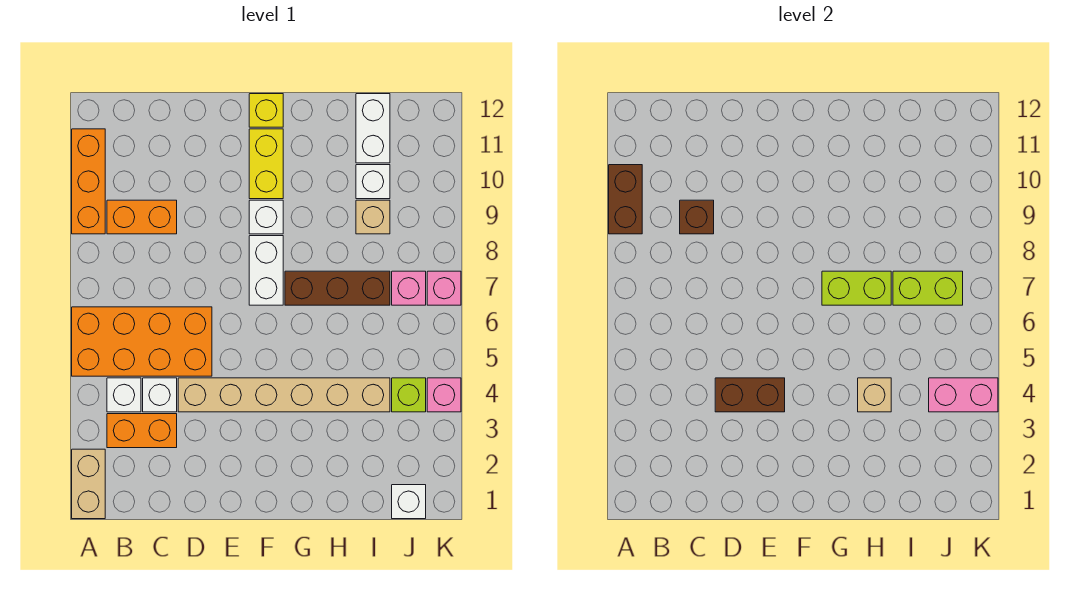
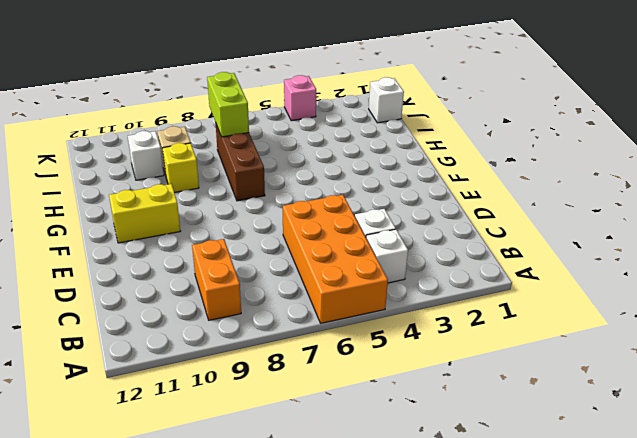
yellow 1x1 brick [162,143,199,192] -> yellow 1x1 brick moved to [249,94,283,127]
none -> tan 1x2 brick [72,449,105,519]
none -> orange 1x3 brick [72,129,105,234]
none -> orange 1x2 brick [107,414,177,448]

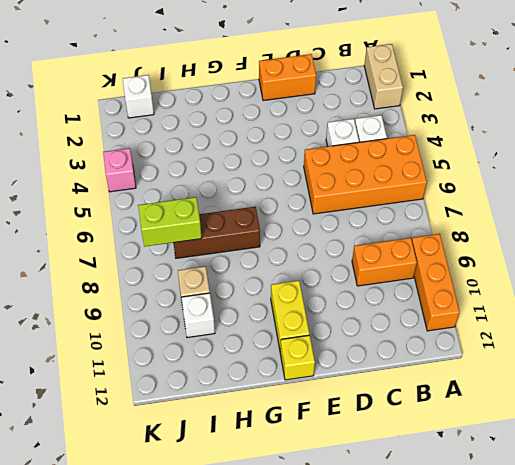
orange 1x2 brick [259,54,316,101] -> orange 1x2 brick moved to [107,414,177,448]
none -> tan 1x6 brick [178,378,390,412]
none -> white 1x2 brick [249,236,283,305]
none -> white 1x1 brick [249,200,283,234]

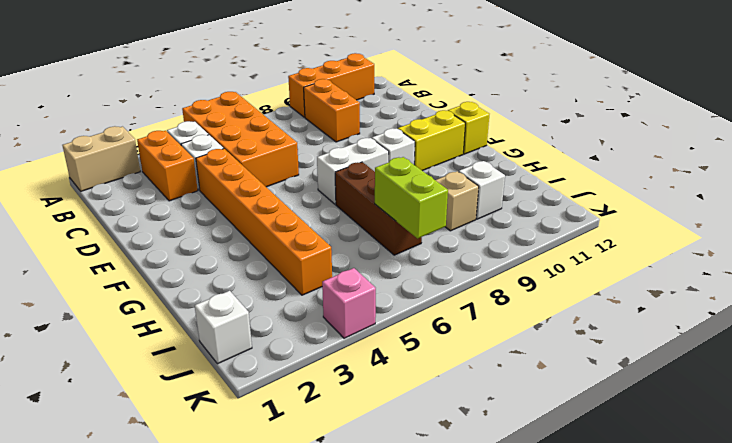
orange 1x6 brick [196,149,332,295] -> tan 1x6 brick [178,378,390,412]
none -> white 1x2 brick [356,94,390,163]
none -> lime 1x1 brick [392,378,426,412]
none -> pink 1x1 brick [392,271,426,305]

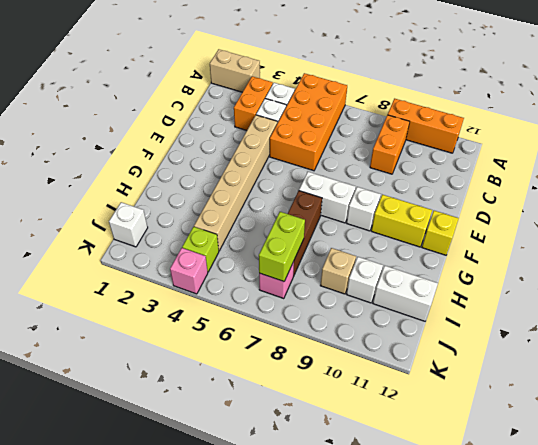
none -> pink 1x1 brick [427,271,461,305]
none -> brown 1x2 brick [609,165,642,234]
none -> brown 1x1 brick [680,200,714,234]

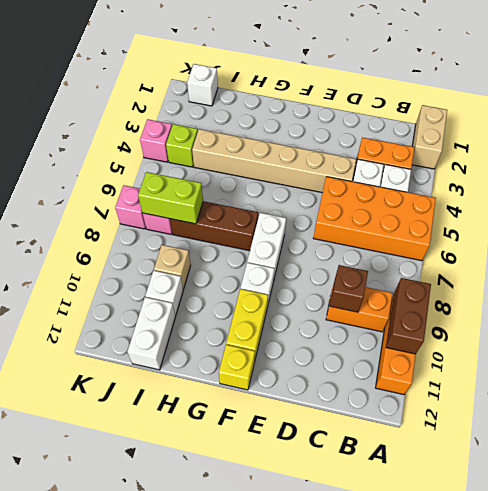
none -> brown 1x2 brick [715,378,785,412]
none -> lime 1x2 brick [822,271,891,305]
none -> tan 1x1 brick [858,378,891,412]

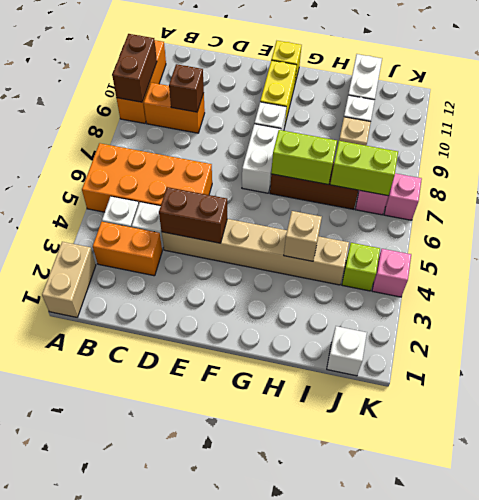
none -> pink 1x2 brick [929,378,998,412]

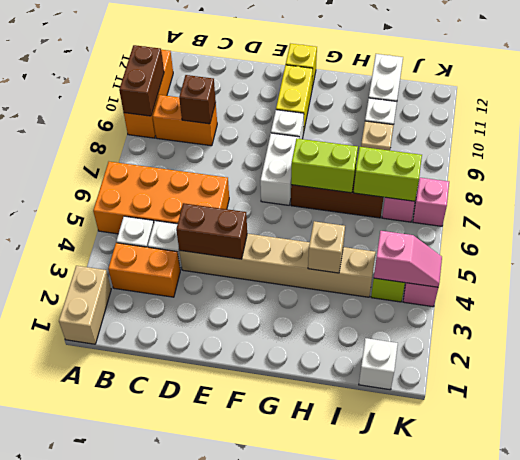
pink 1x2 slope [374,231,442,287] -> pink 1x2 brick [929,378,998,412]

